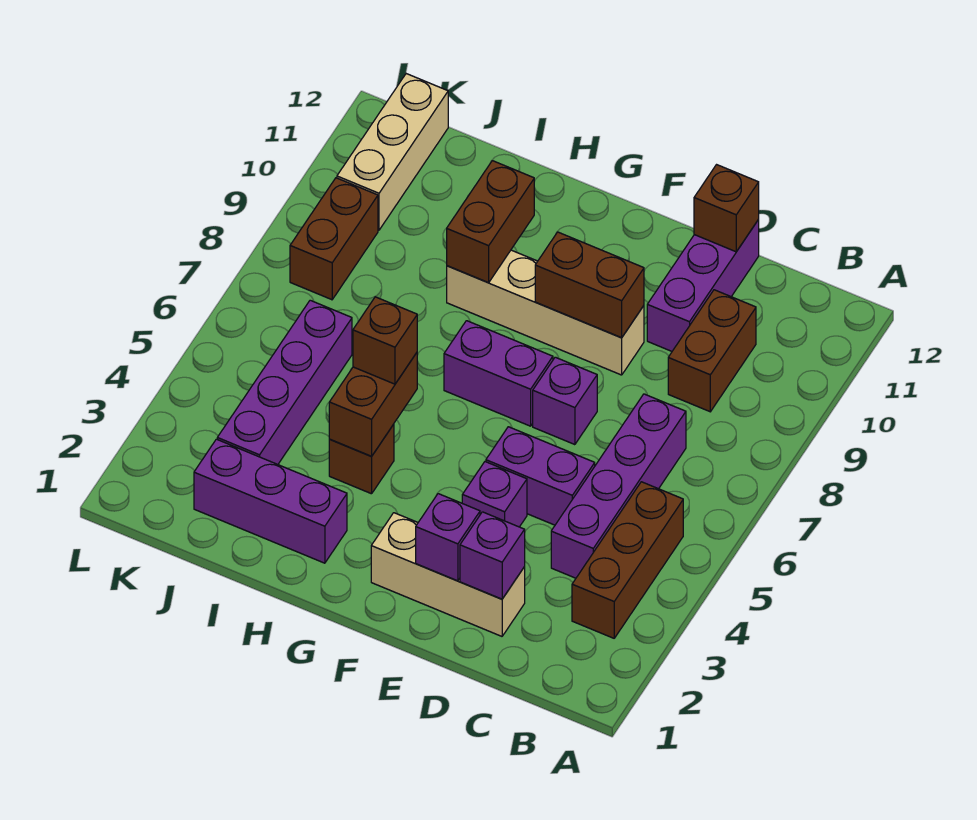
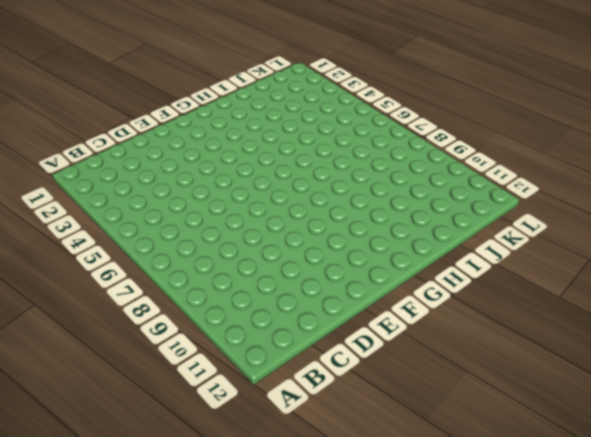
none -> brown 1x3 brick [572,482,683,638]
none -> purple 1x4 brick [551,394,686,578]
none -> brown 1x2 brick [668,290,756,412]

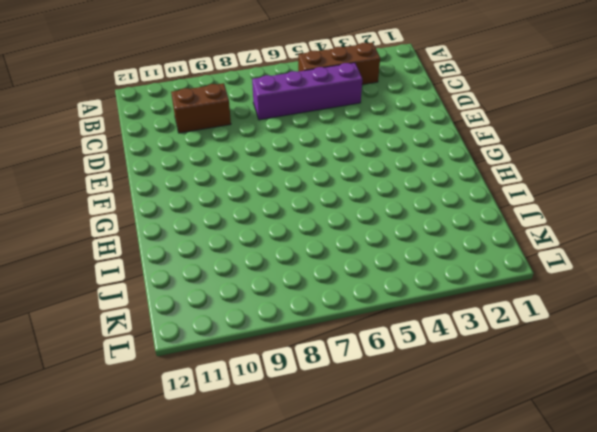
none -> tan 1x3 brick [371,513,525,636]
none -> purple 1x2 brick [486,427,595,525]
none -> purple 1x3 brick [647,220,759,351]

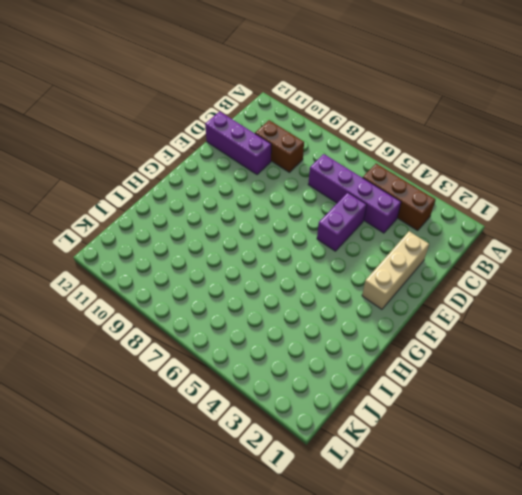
none -> purple 1x1 brick [462,462,527,527]
none -> purple 1x1 brick [533,357,597,445]
none -> tan 1x4 brick [447,250,644,375]

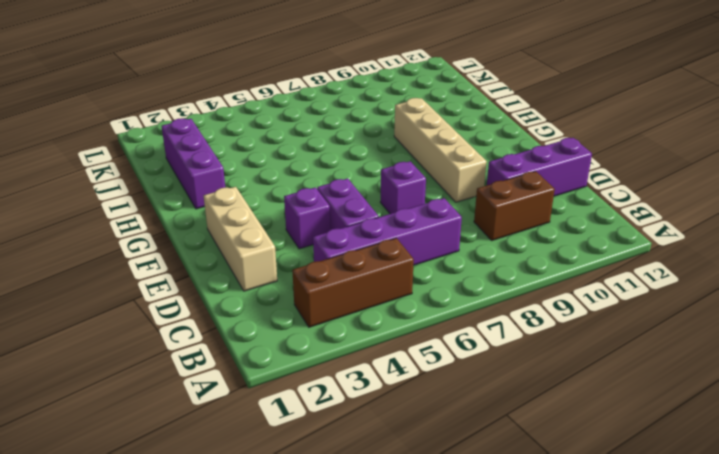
none -> purple 1x2 brick [444,321,553,426]
none -> brown 1x1 brick [329,424,394,494]
none -> purple 1x4 brick [217,300,352,464]

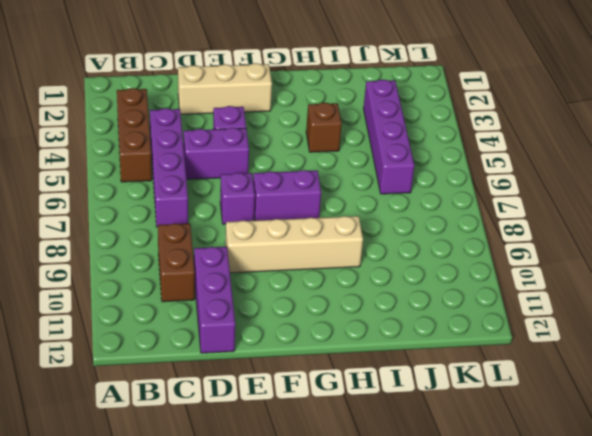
none -> purple 1x3 brick [194,439,347,563]
none -> brown 1x2 brick [290,178,378,300]
none -> tan 1x3 brick [337,74,448,230]

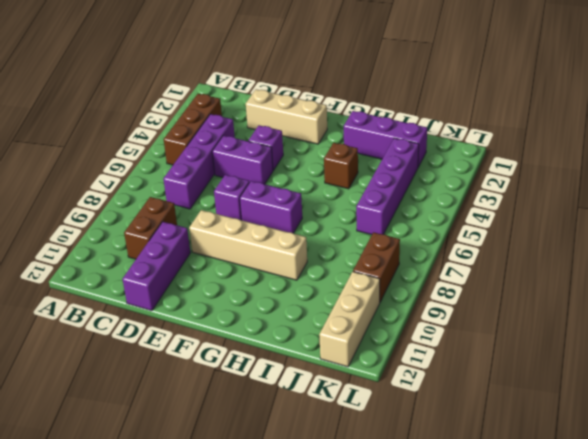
none -> purple 1x1 brick [460,512,525,599]
none -> brown 1x1 brick [694,165,759,252]
none -> purple 1x1 brick [416,494,480,581]

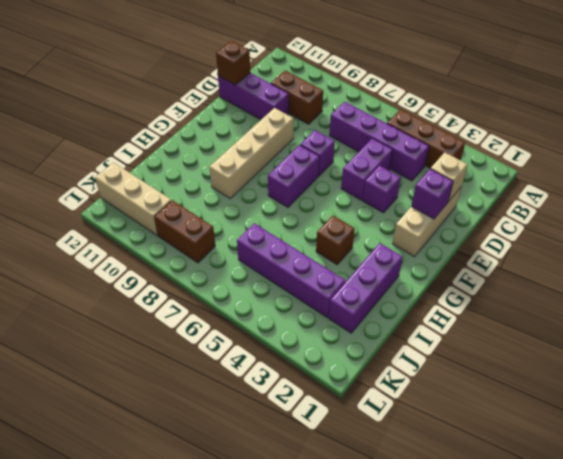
tan 1x1 brick [431,152,468,202] -> purple 1x1 brick [460,512,525,599]
none -> brown 1x2 brick [535,232,644,338]
none -> brown 1x2 brick [329,353,417,456]
none -> brown 1x2 brick [447,161,534,283]

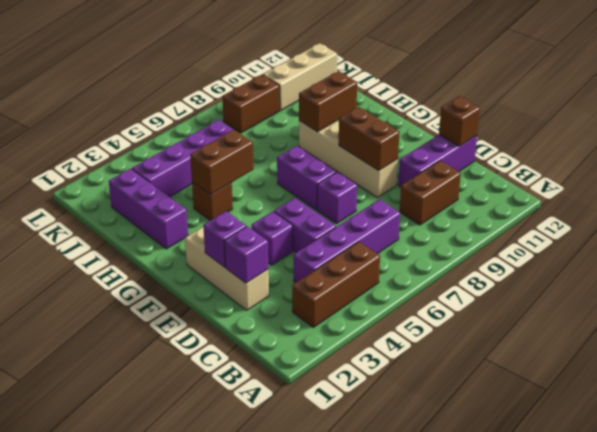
none -> brown 1x1 brick [353,297,417,384]

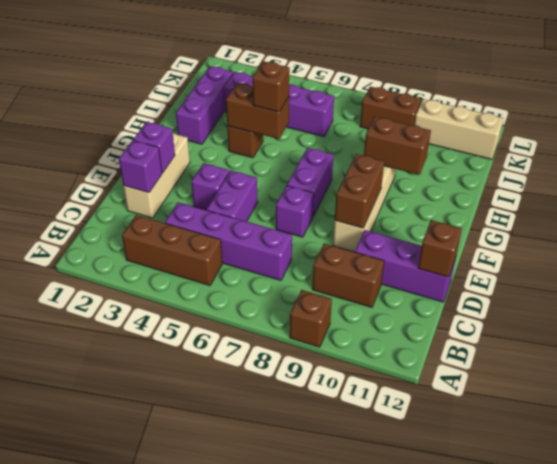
brown 1x1 brick [290,290,332,347] -> none

